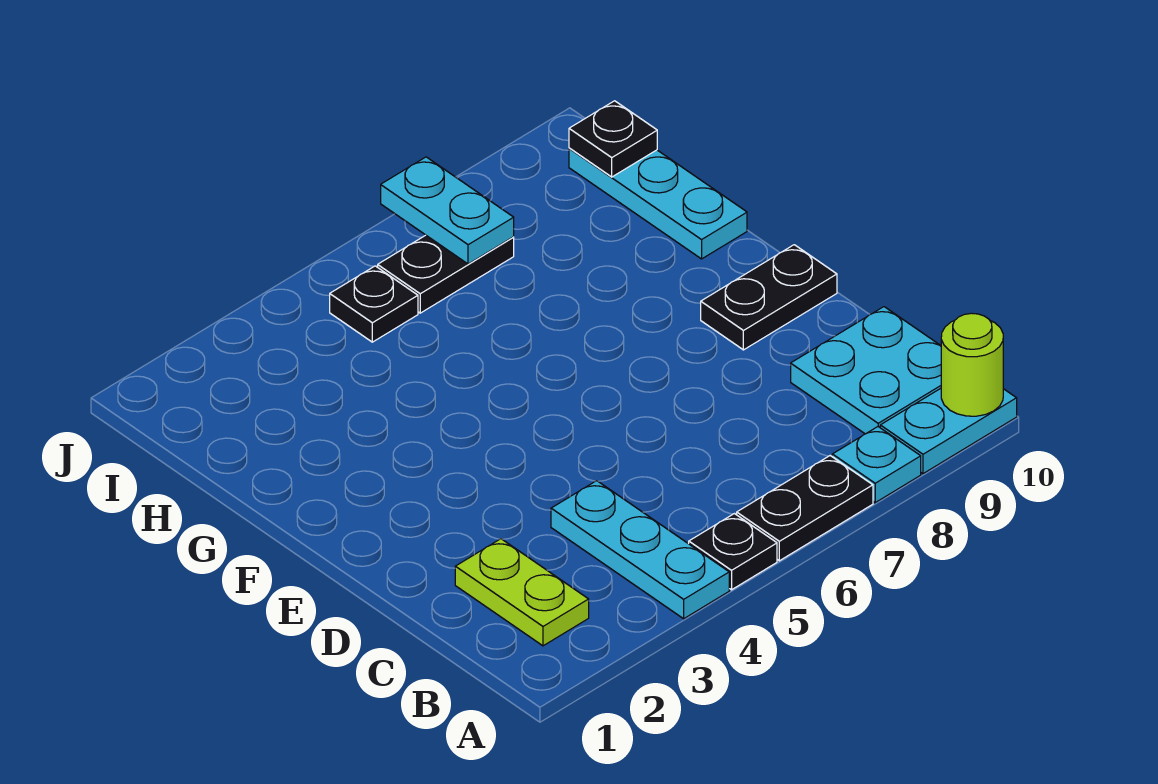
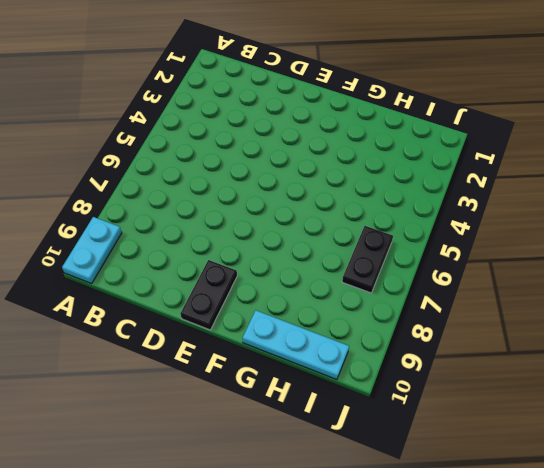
none -> cyan 1x3 plate [551,481,729,619]
none -> black 1x1 plate [689,514,777,590]
none -> black 1x2 plate [737,456,873,561]

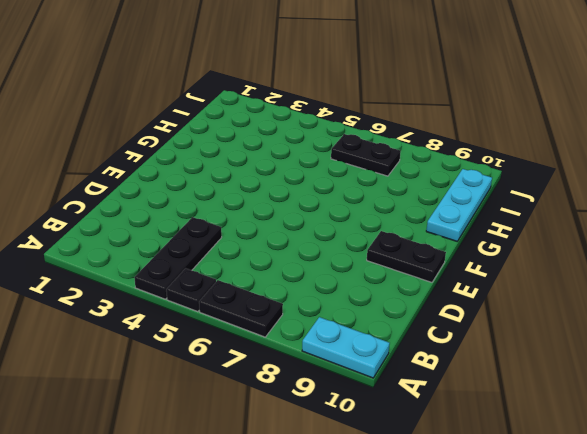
black 1x3 plate [134,217,222,299] -> cyan 1x3 plate [551,481,729,619]
none -> cyan 1x1 plate [832,427,921,503]
none -> lime 1x2 plate [455,539,589,646]
none -> cyan 2x2 plate [791,307,941,434]

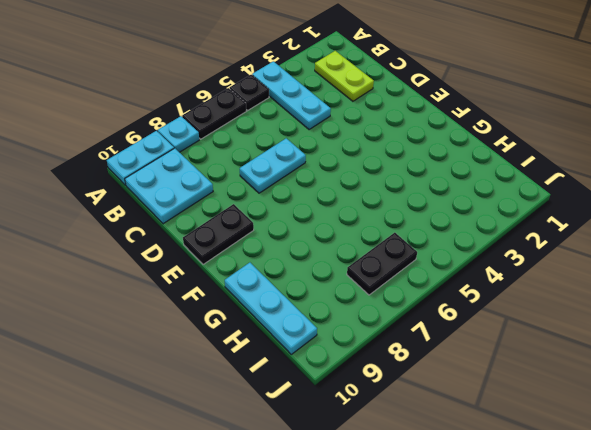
cyan 1x2 plate [240,138,306,193] -> cyan 1x2 plate turned to [381,157,514,264]
none -> black 1x1 plate [330,266,418,342]
none -> lime 1x1 round brick [941,313,1003,416]
none -> black 1x1 plate [569,101,657,177]

